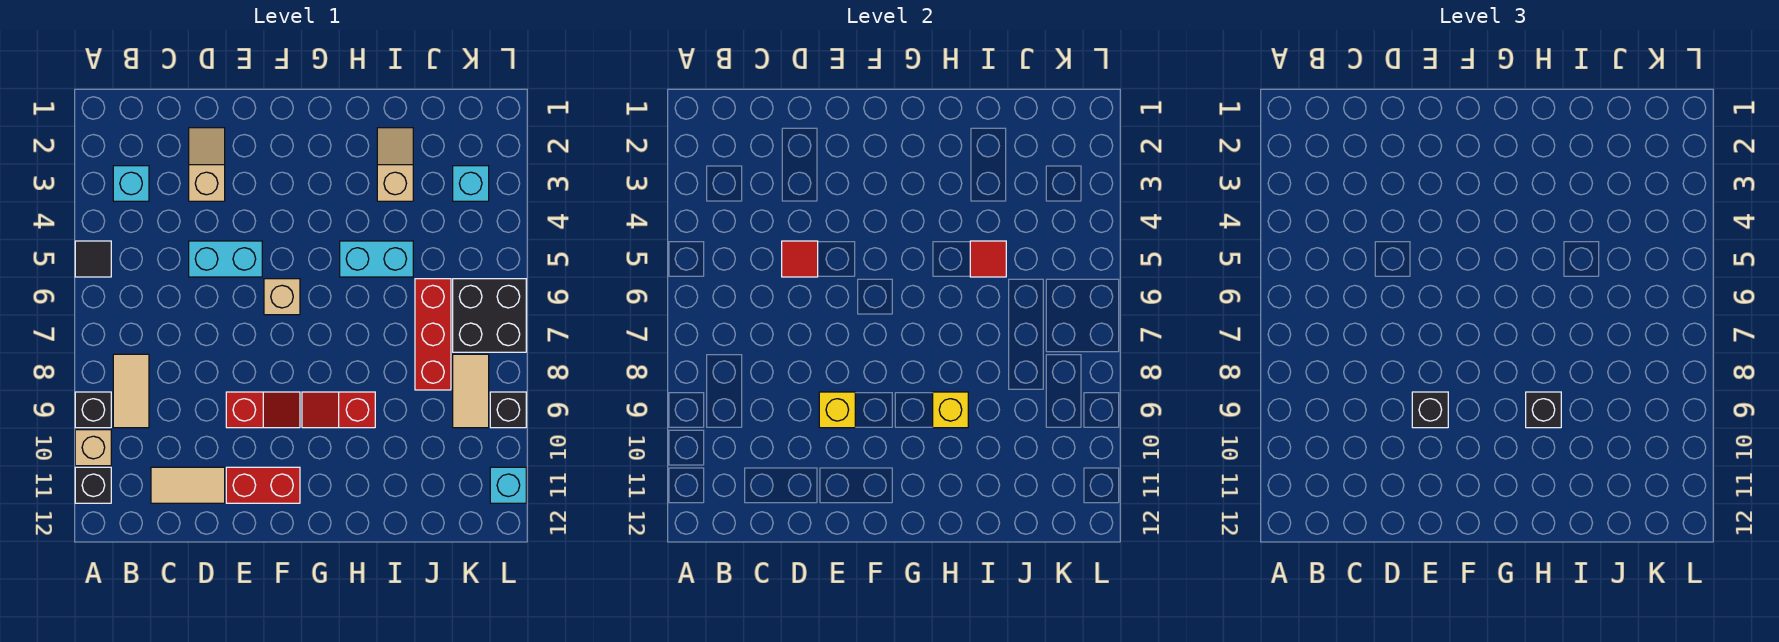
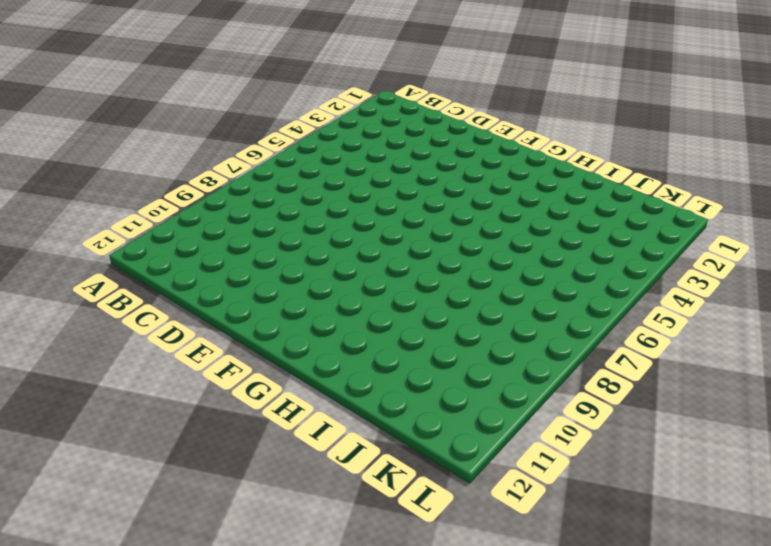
none -> black 1x1 tile [75,241,111,277]
none -> black 1x1 brick [75,392,111,428]
none -> tan 1x1 brick [75,430,111,466]

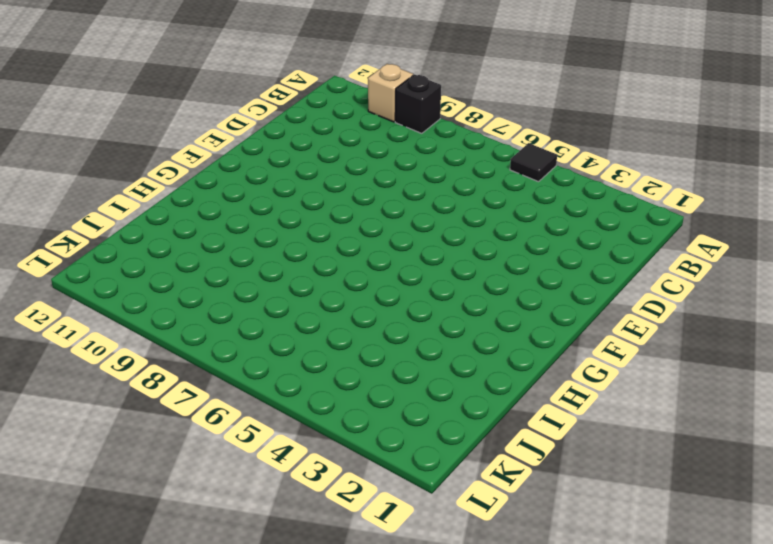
none -> black 1x1 brick [75,467,111,503]
none -> cyan 1x1 brick [113,166,149,201]
none -> tan 1x2 tile [113,354,149,428]

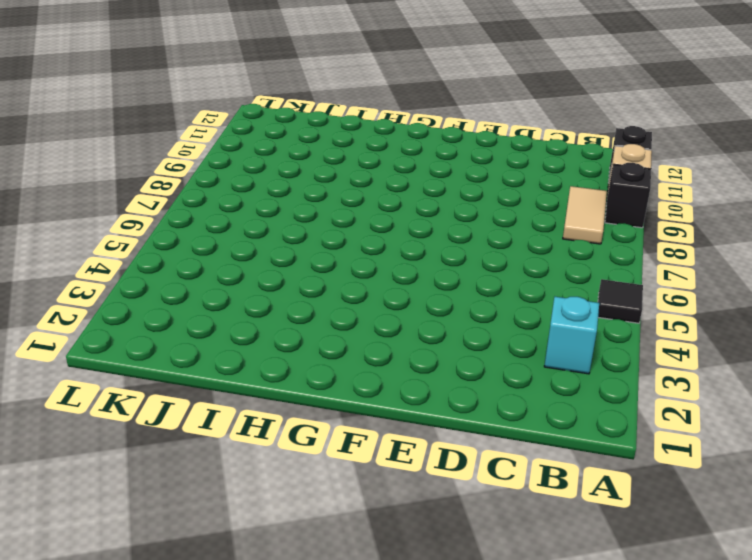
none -> tan 1x2 tile [151,467,225,503]
none -> tan 1x2 slope [189,128,225,201]
none -> cyan 1x2 brick [189,241,262,277]

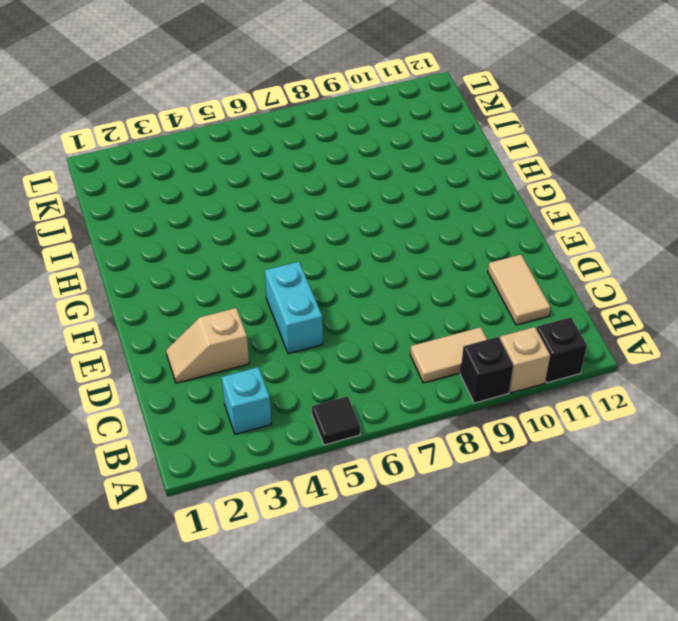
none -> red 1x2 slope [226,392,300,428]
none -> red 1x2 brick [226,467,300,503]
none -> tan 1x1 brick [264,279,300,315]

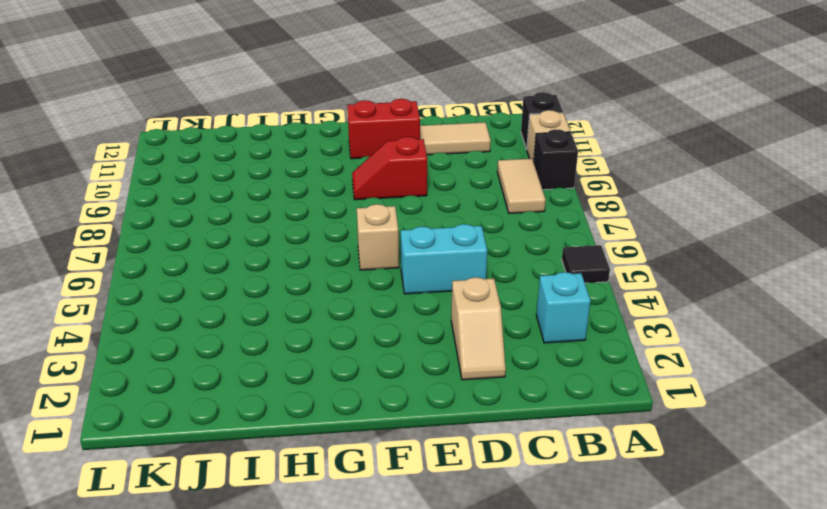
none -> red 1x2 slope [302,392,375,428]
none -> cyan 1x2 brick [340,241,413,277]
none -> tan 1x2 slope [377,128,413,201]

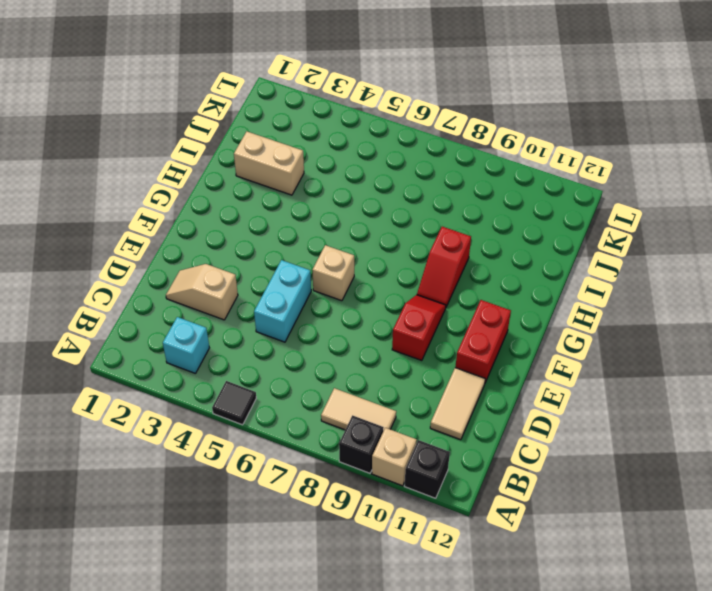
tan 1x2 brick [234,132,304,195] -> tan 1x2 slope [377,128,413,201]
none -> cyan 1x2 brick [340,241,413,277]
none -> red 1x3 brick [415,279,451,390]
none -> cyan 1x1 brick [453,166,489,201]

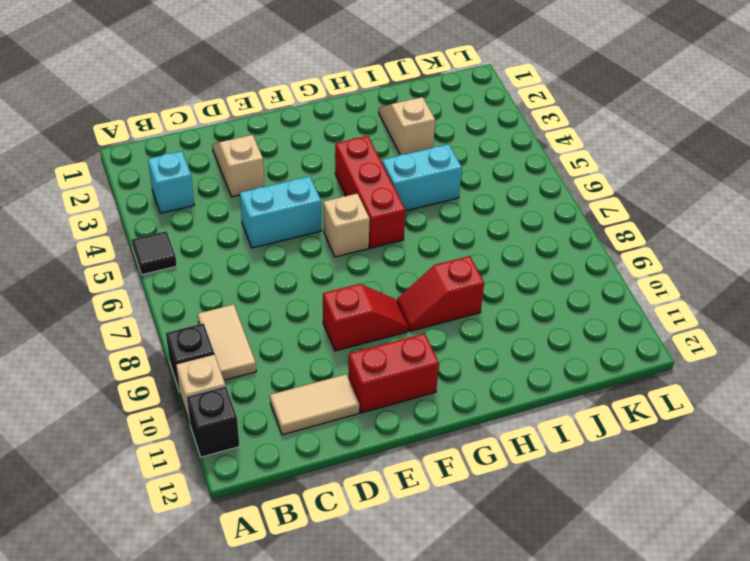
red 1x3 brick [335,136,405,248] -> red 1x3 brick moved to [415,279,451,390]
none -> cyan 1x1 brick [453,166,489,201]
none -> black 2x2 brick [453,279,526,352]
none -> tan 1x2 tile [453,354,489,428]

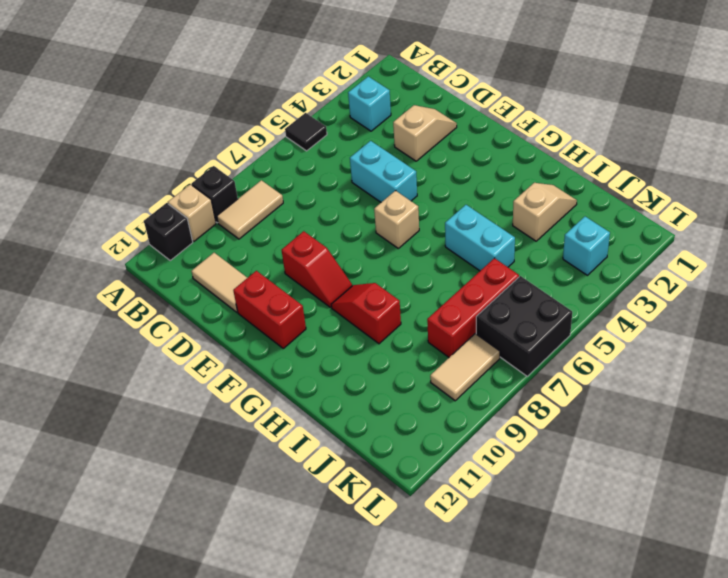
none -> black 1x1 brick [490,392,526,428]
none -> cyan 1x1 brick [490,467,526,503]
none -> red 1x1 tile [782,241,818,277]

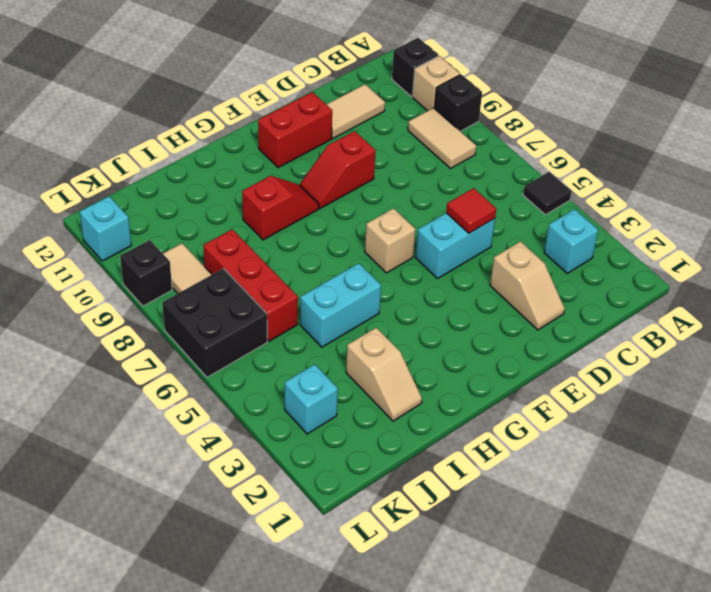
none -> yellow 1x1 brick [819,392,855,428]
none -> yellow 1x1 brick [933,392,968,428]
none -> red 1x1 tile [970,241,1006,277]

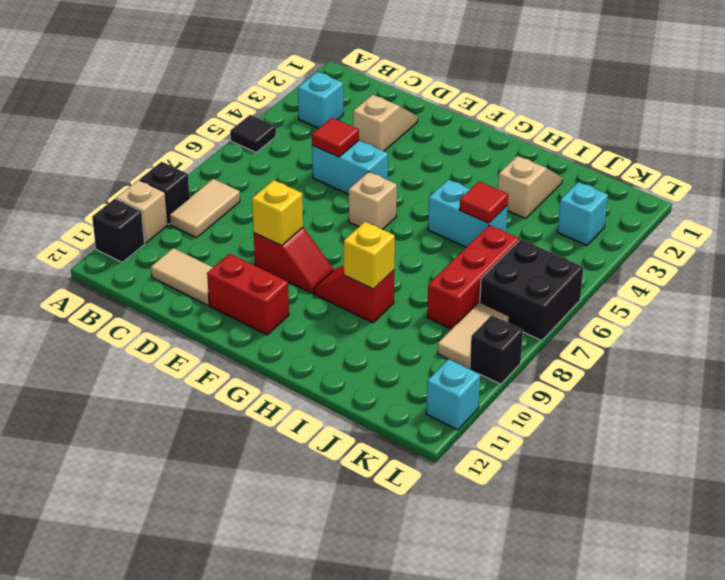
none -> black 1x1 brick [1412,392,1448,428]
none -> black 1x1 brick [1526,392,1561,428]

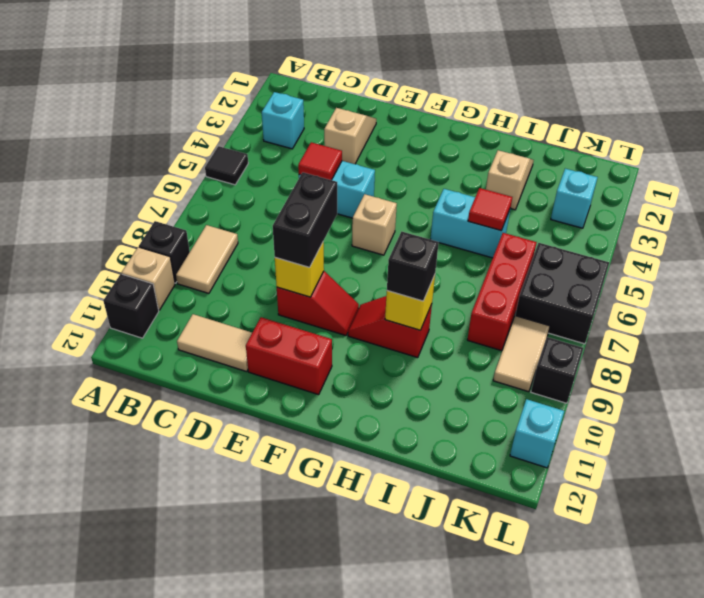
black 1x2 brick [273,172,337,267] -> black 1x1 brick [1412,392,1448,428]

